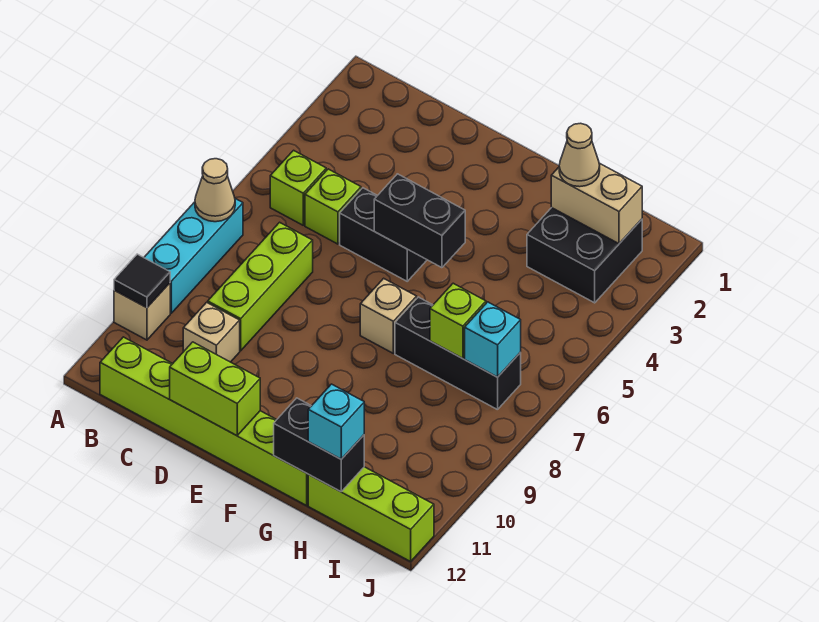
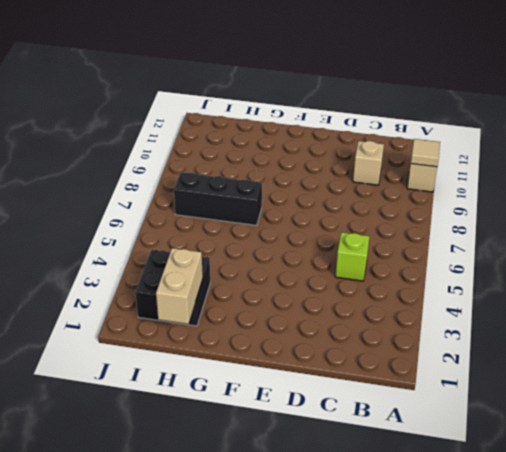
tan 1x1 tile [411,139,440,167] -> black 1x1 tile [114,254,170,308]
tan 1x2 brick [156,248,203,324] -> tan 1x2 brick turned to [551,163,642,244]
none -> cyan 1x3 brick [144,199,243,313]
none -> lime 1x1 brick [270,150,326,225]
none -> lime 1x6 brick [100,337,309,505]

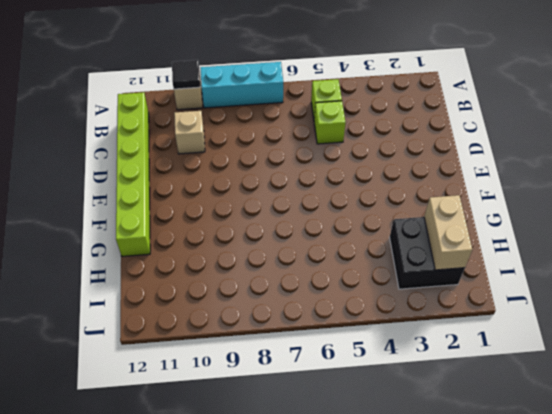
none -> lime 1x3 brick [208,222,313,351]
none -> black 1x2 brick [340,188,427,281]
none -> tan 1x1 brick [360,278,417,353]

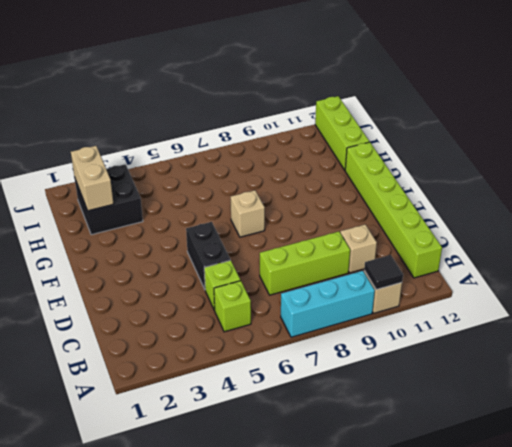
none -> black 1x3 brick [395,297,521,410]
none -> tan 1x1 cone [195,159,235,222]
none -> lime 1x2 brick [170,342,260,436]

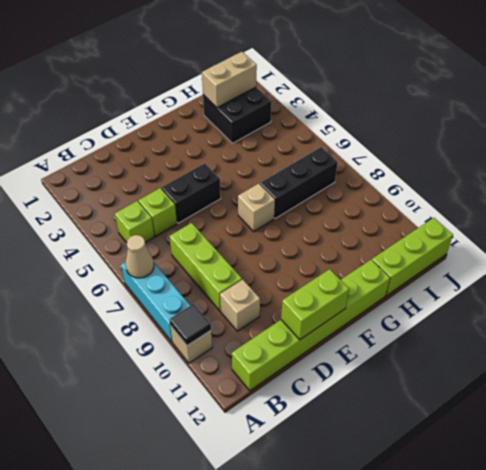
none -> black 1x2 brick [374,174,465,268]
none -> black 1x2 brick [274,398,364,492]
none -> lime 1x1 brick [430,283,486,359]

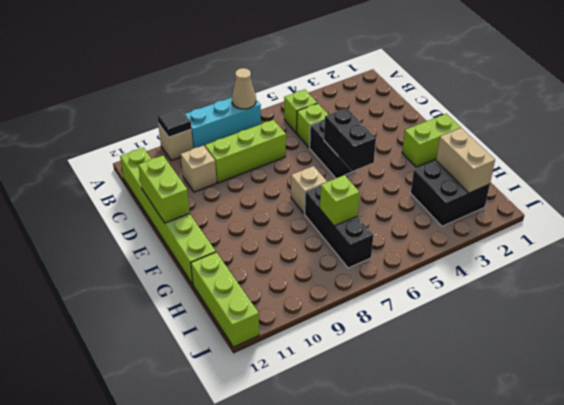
lime 1x2 brick [402,114,461,167] -> none
none -> black 1x2 brick [274,398,364,492]
none -> cyan 1x1 brick [465,302,521,377]
none -> tan 1x1 cone [559,123,600,187]

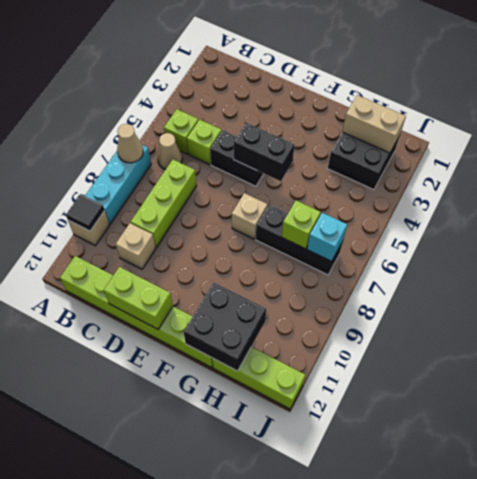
tan 1x1 cone [157,133,182,169] -> tan 1x1 cone moved to [559,123,600,187]
black 2x2 brick [184,282,266,371] -> black 1x2 brick [274,398,364,492]
none -> cyan 1x1 brick [308,384,364,459]

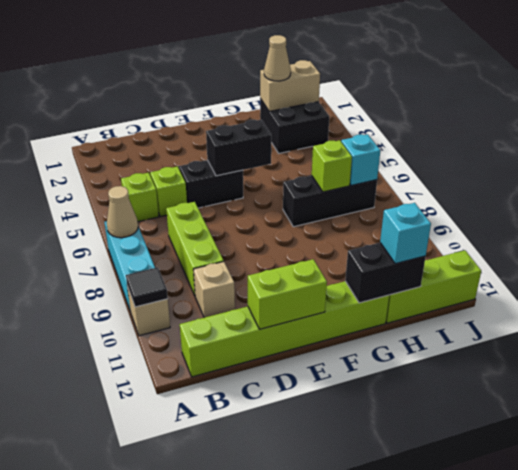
none -> tan 1x1 brick [360,278,417,353]

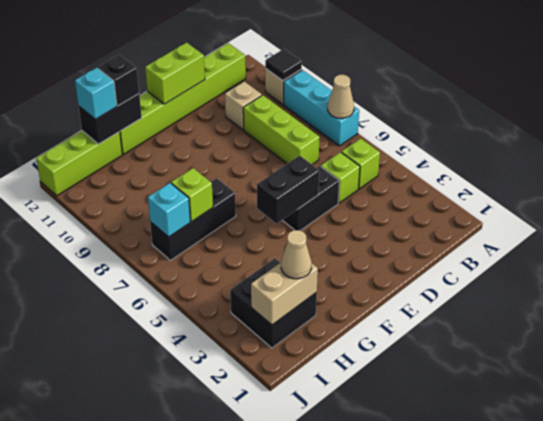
black 1x1 brick [98,55,139,106] -> none
none -> tan 1x1 brick [360,278,417,353]

